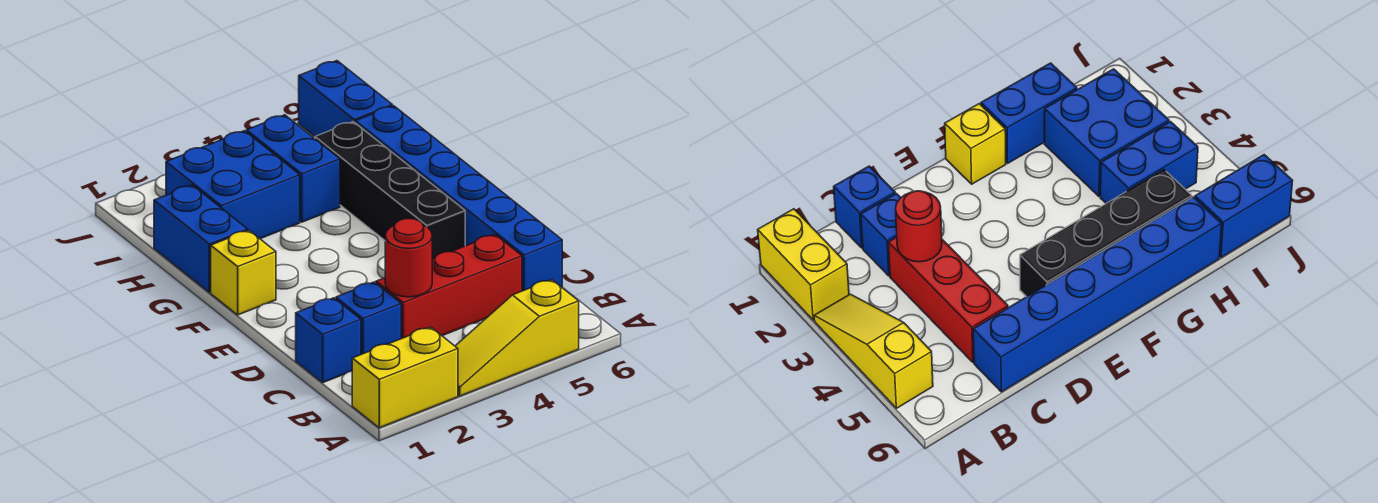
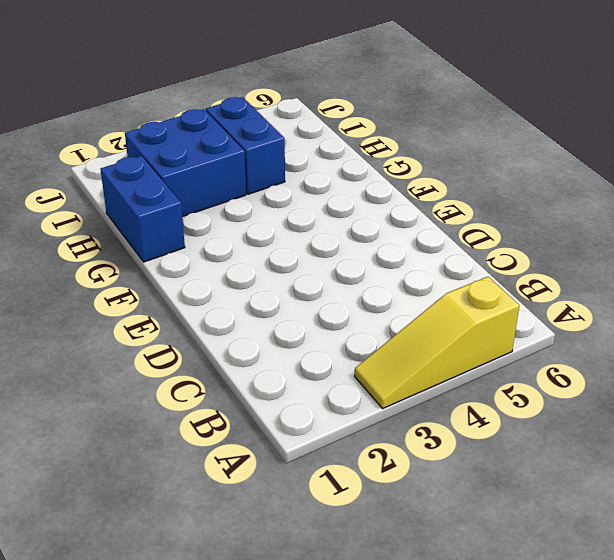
none -> yellow 1x2 brick [352,327,458,428]
none -> blue 1x1 brick [296,298,361,383]
none -> blue 1x1 brick [336,282,401,354]

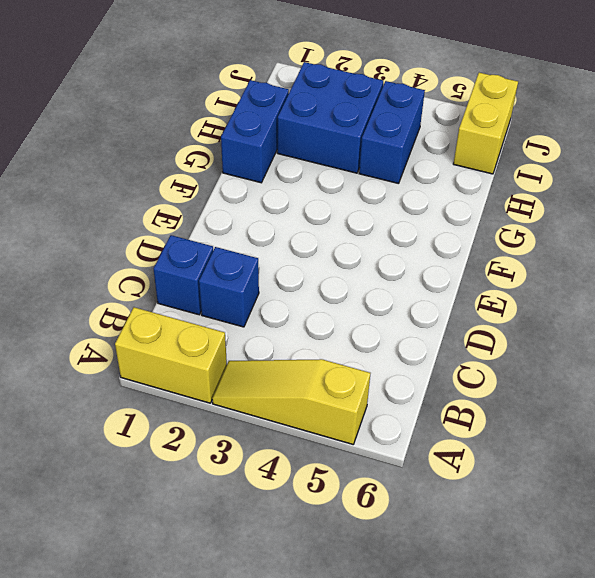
yellow 1x2 brick [453,73,518,174] -> blue 1x2 brick [299,61,392,137]
none -> red 1x3 brick [376,235,522,339]
none -> blue 1x6 brick [355,106,562,291]
none -> black 1x4 brick [315,122,465,259]

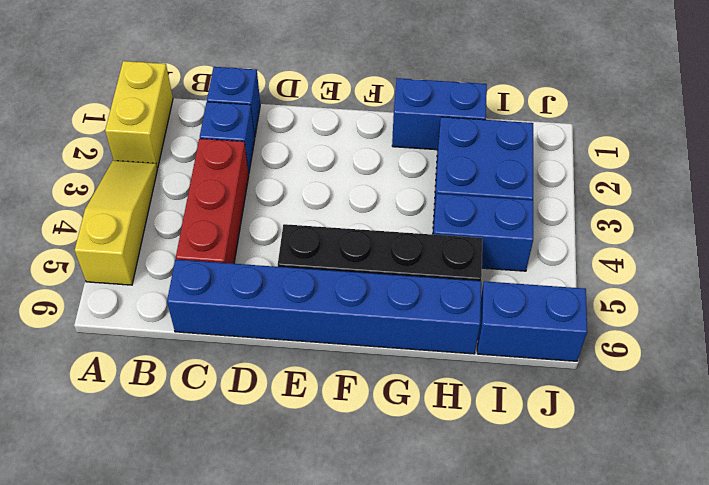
none -> yellow 1x1 brick [211,230,276,315]
none -> red 1x1 round brick [385,219,432,297]

